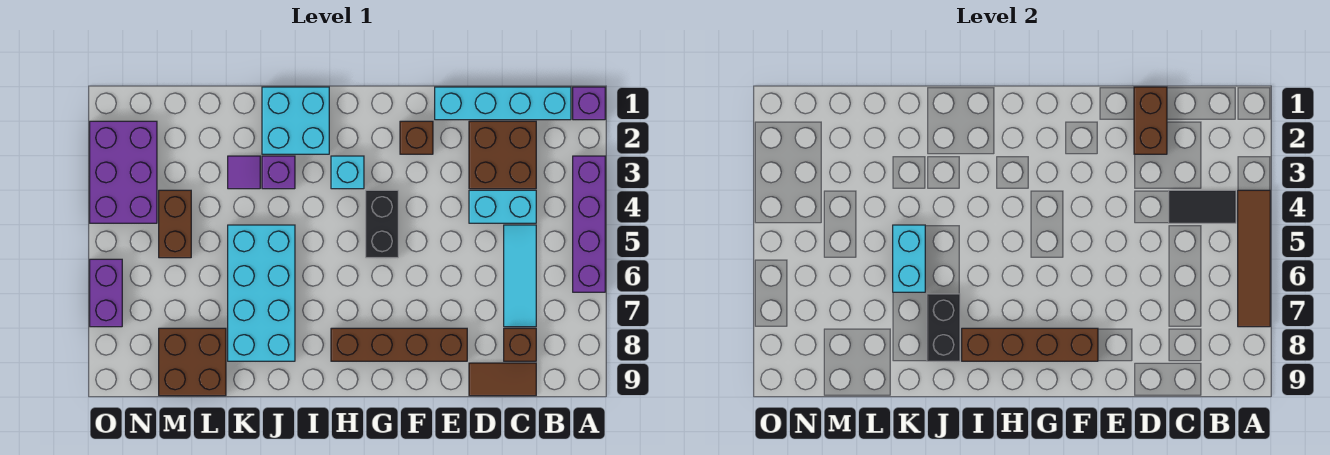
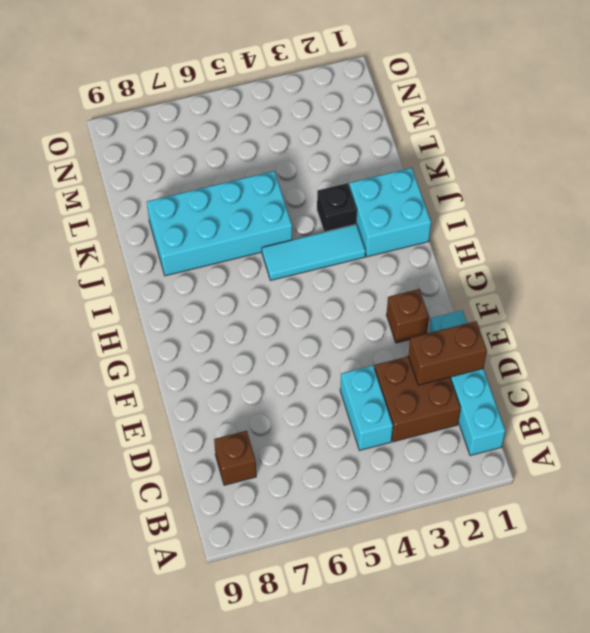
cyan 1x3 tile [262,224,366,280] -> cyan 1x3 tile moved to [504,225,536,327]
black 1x1 brick [317,183,357,232] -> purple 1x1 brick [262,156,295,189]
none -> purple 1x1 brick [573,87,605,120]
none -> purple 1x4 brick [573,156,605,292]
none -> brown 1x2 tile [469,363,536,396]

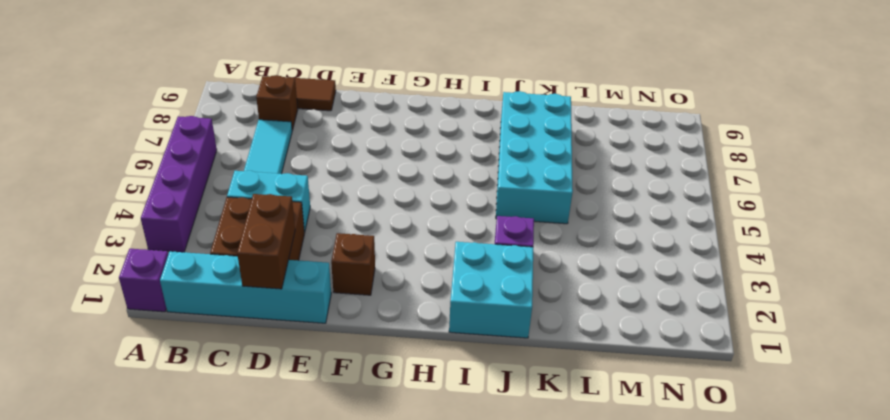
none -> brown 1x4 brick [331,328,467,361]
none -> black 1x2 brick [366,190,398,258]
none -> cyan 1x1 brick [331,156,364,189]

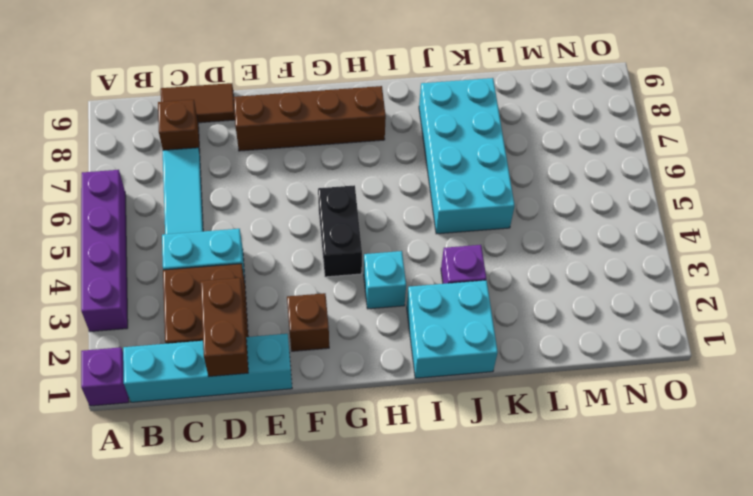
none -> purple 1x1 tile [228,156,260,189]
none -> brown 2x2 brick [159,328,226,396]
none -> brown 1x2 brick [159,190,191,258]

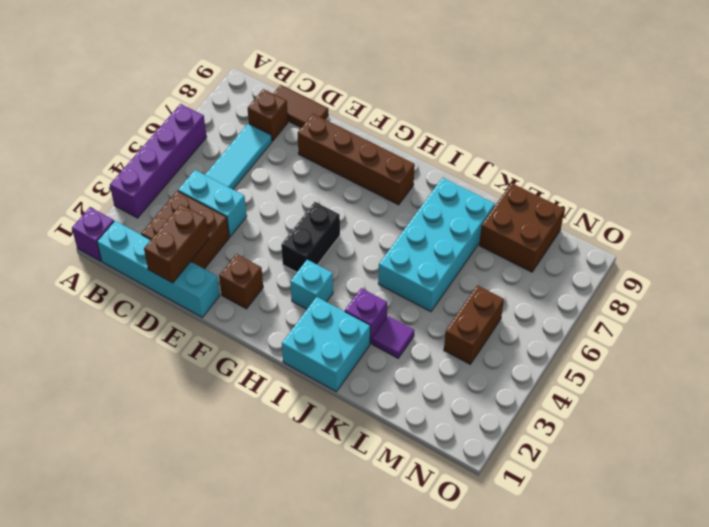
none -> purple 2x3 brick [90,121,157,223]
none -> purple 1x2 brick [90,259,122,327]
none -> brown 1x4 tile [1238,190,1270,327]

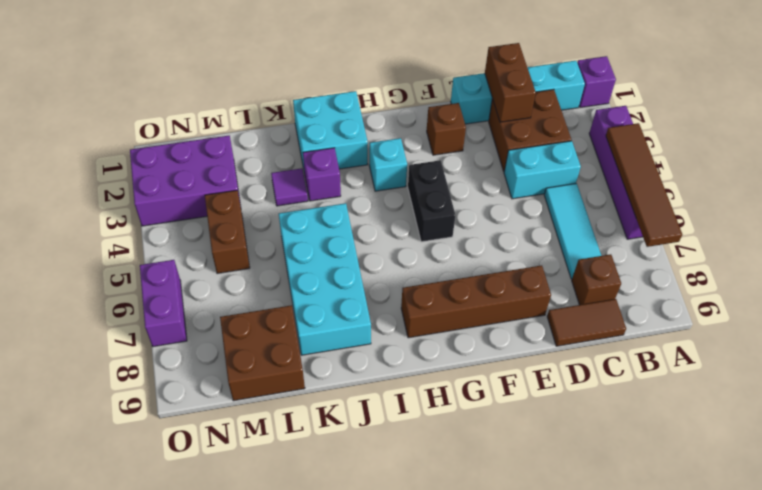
purple 2x3 brick [130,136,240,226] -> purple 2x3 brick turned to [90,121,157,223]
none -> black 1x2 tile [1169,190,1236,223]
none -> brown 1x4 brick [962,328,1098,361]
none -> black 1x2 brick [927,294,960,361]

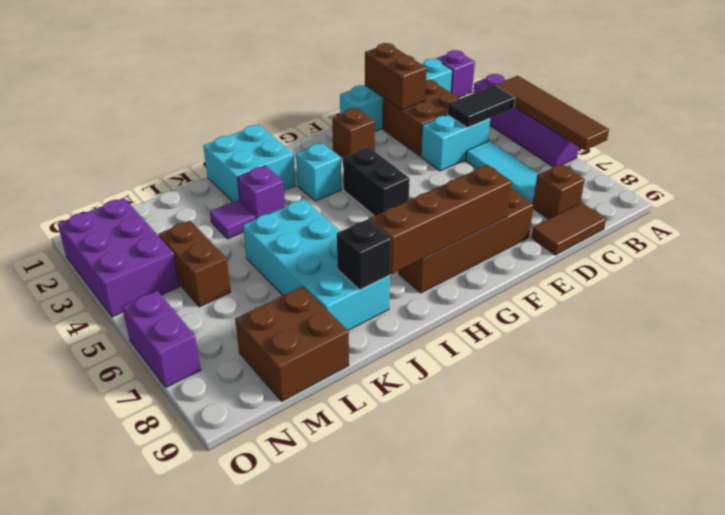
black 1x1 brick [337,219,391,290] -> black 1x2 brick [927,294,960,361]
none -> cyan 1x2 brick [893,225,925,292]

